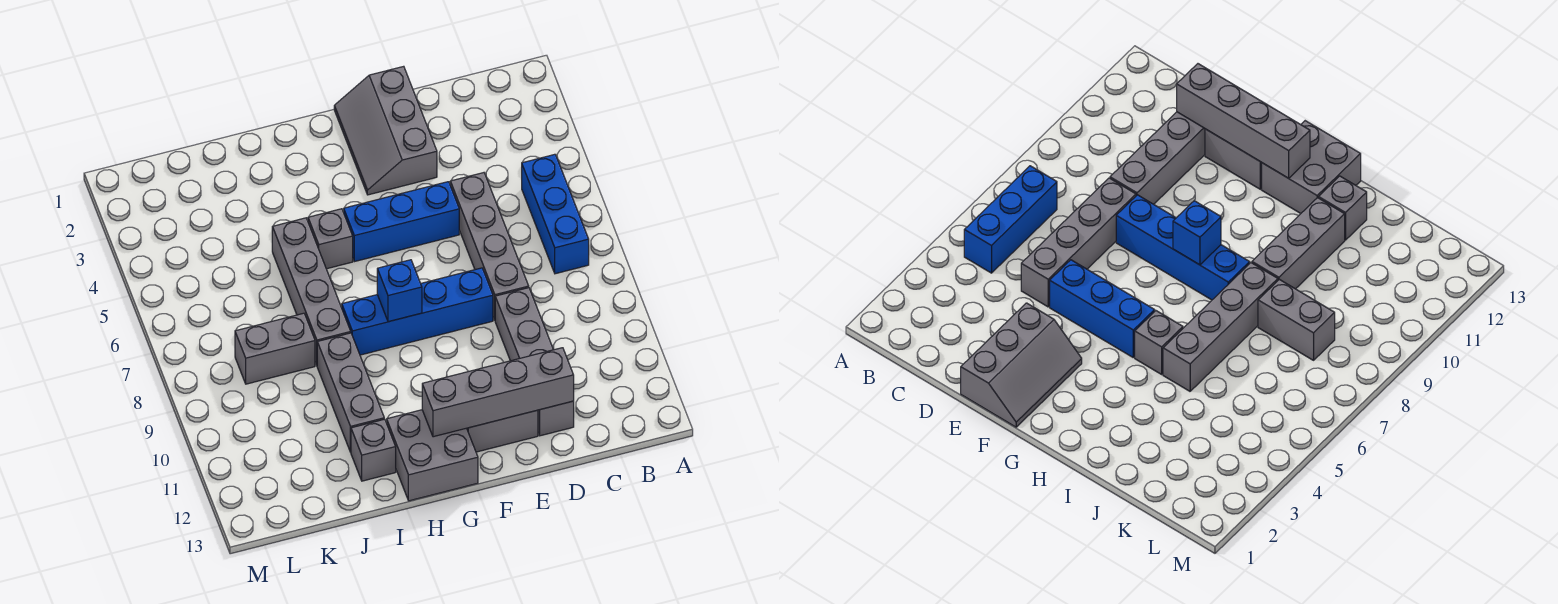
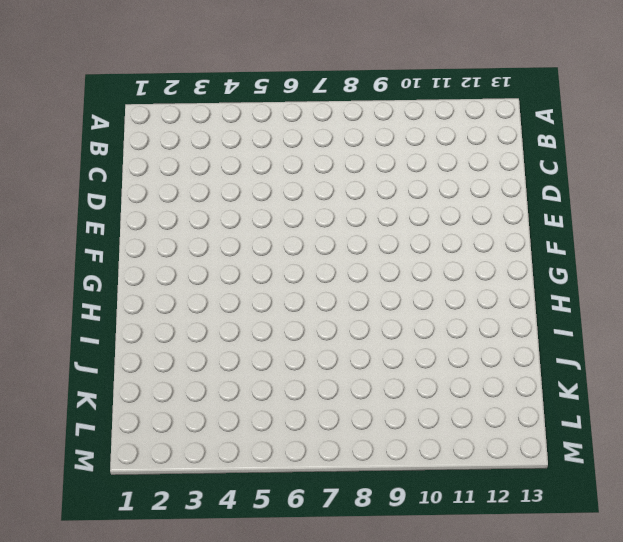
none -> blue 1x3 brick [522,154,589,274]
none -> grey 1x4 brick [450,173,529,320]
none -> grey 1x4 brick [495,288,574,436]

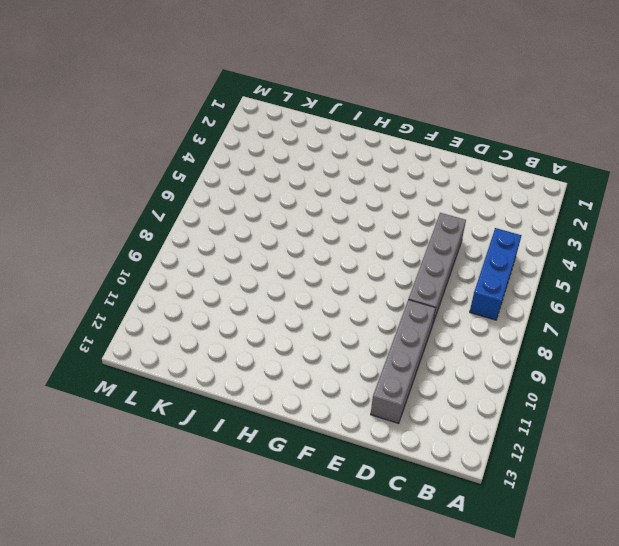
none -> grey 2x3 slope [334,66,437,195]
none -> blue 1x3 brick [344,182,459,262]
none -> blue 1x4 brick [342,268,493,355]

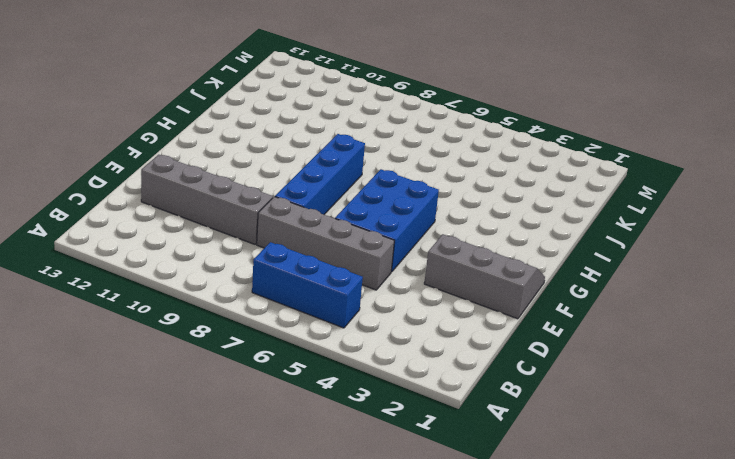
blue 2x3 brick [335,169,439,272] -> blue 1x3 brick [344,182,459,262]
none -> grey 1x2 brick [467,410,538,452]
none -> grey 2x2 brick [387,410,478,501]
none -> grey 1x1 brick [308,209,353,269]

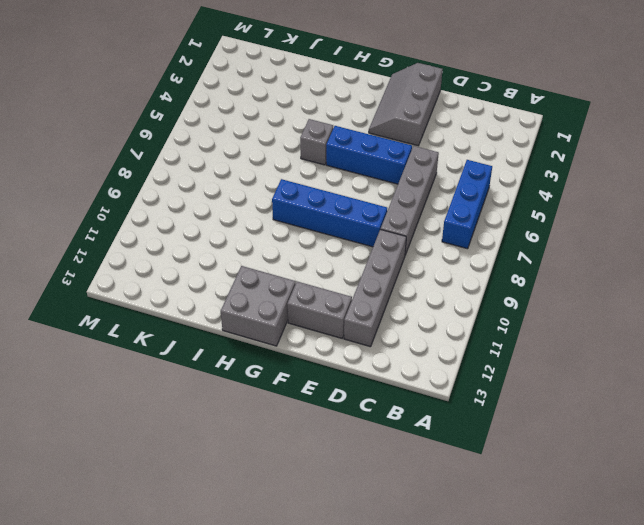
none -> grey 1x4 brick [272,218,351,365]
none -> grey 1x3 brick [317,333,384,452]
none -> grey 1x1 brick [351,419,396,481]

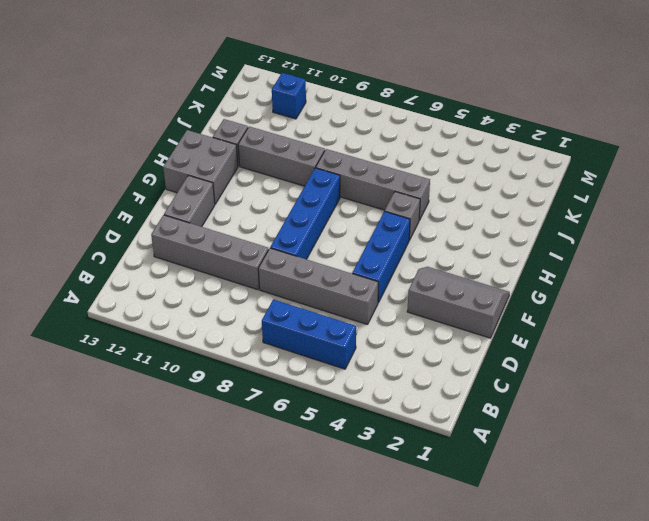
blue 1x1 brick [272,73,306,119] -> blue 1x1 brick moved to [377,260,422,322]
none -> grey 1x2 brick [235,313,315,384]
none -> grey 1x4 brick [422,348,574,437]

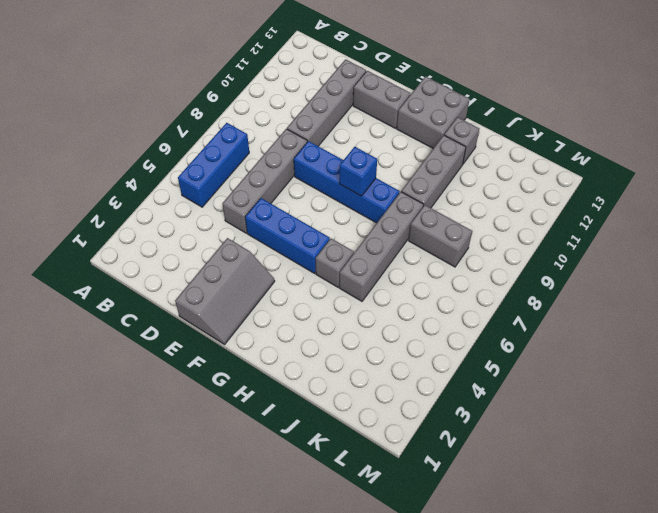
none -> grey 1x4 brick [422,348,574,437]

